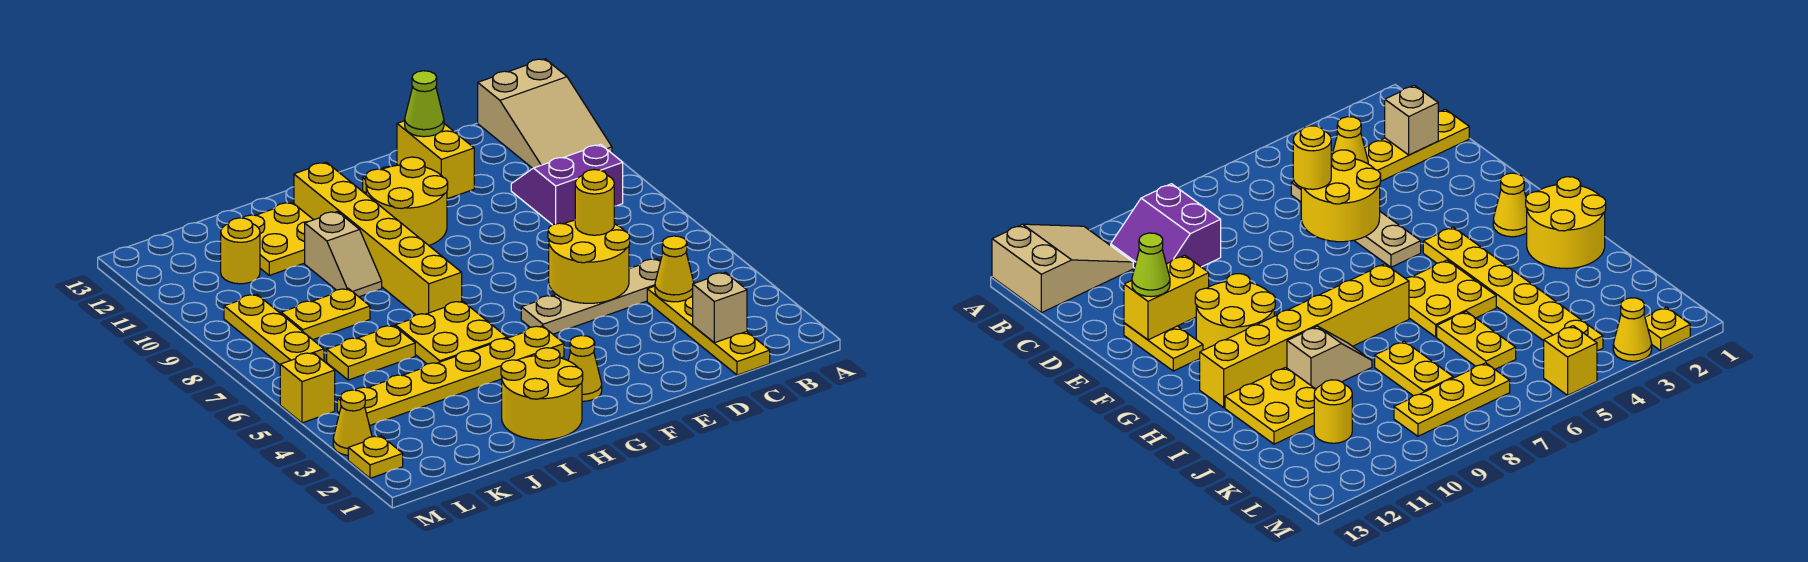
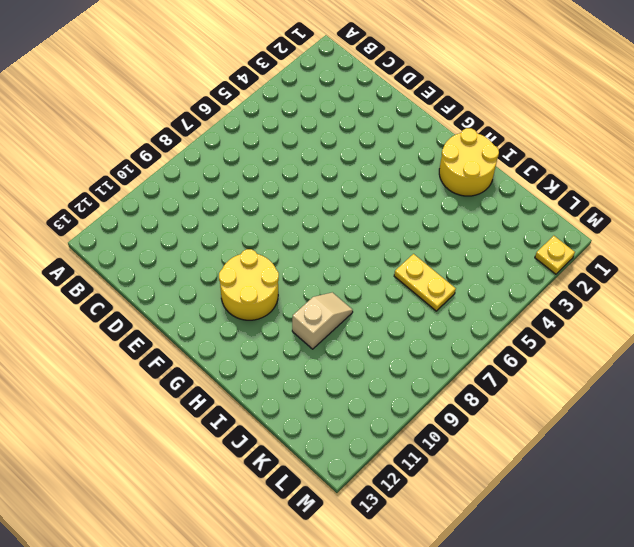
none -> tan 2x3 slope [478,59,612,168]
none -> purple 2x2 slope [511,144,623,225]
none -> yellow 1x4 plate [647,286,770,375]

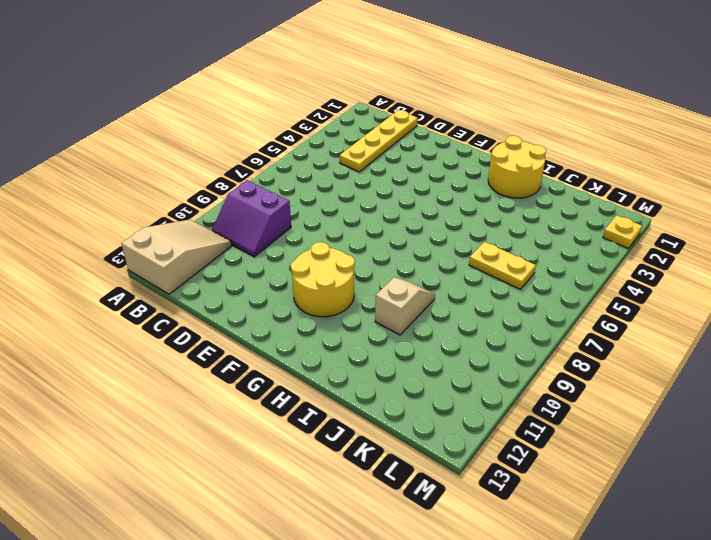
none -> tan 1x4 plate [521,259,660,334]
none -> yellow 1x2 plate [1124,323,1203,371]
none -> yellow 1x1 cone [568,335,602,401]

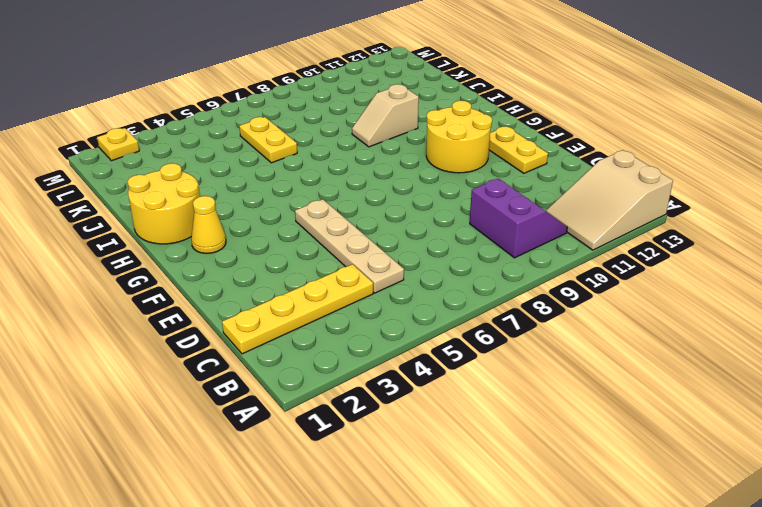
none -> yellow 1x6 plate [337,326,564,426]
none -> yellow 2x2 plate [395,301,507,364]
none -> yellow 1x6 brick [294,162,462,315]

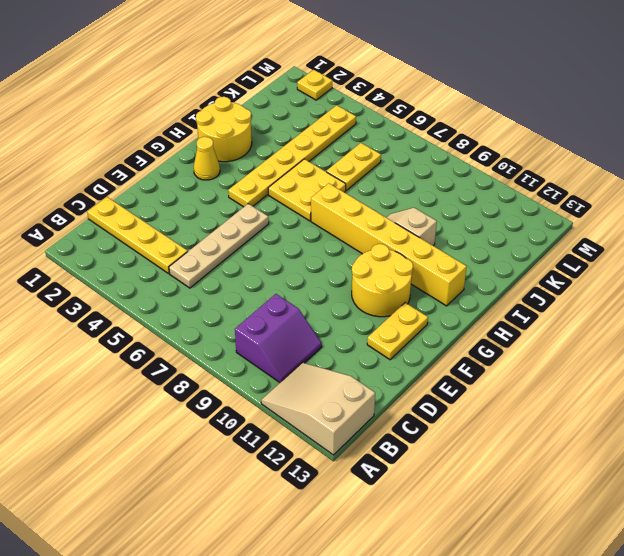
none -> yellow 2x2 plate [243,203,313,275]
none -> yellow 1x2 plate [281,289,370,340]
none -> yellow 1x1 round brick [221,218,260,284]

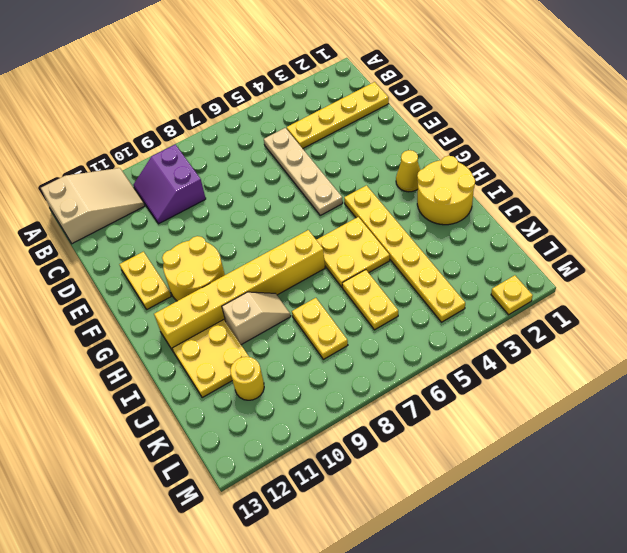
none -> yellow 1x3 plate [224,294,324,364]
none -> yellow 1x1 cone [333,390,372,455]
none -> yellow 1x1 brick [280,353,335,423]

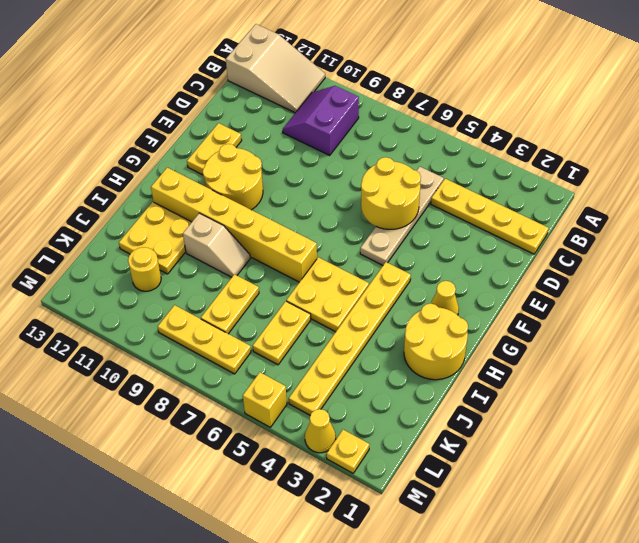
none -> tan 1x1 brick [693,272,747,343]
none -> yellow 1x1 cone [655,236,694,302]
none -> yellow 1x2 brick [397,121,474,199]

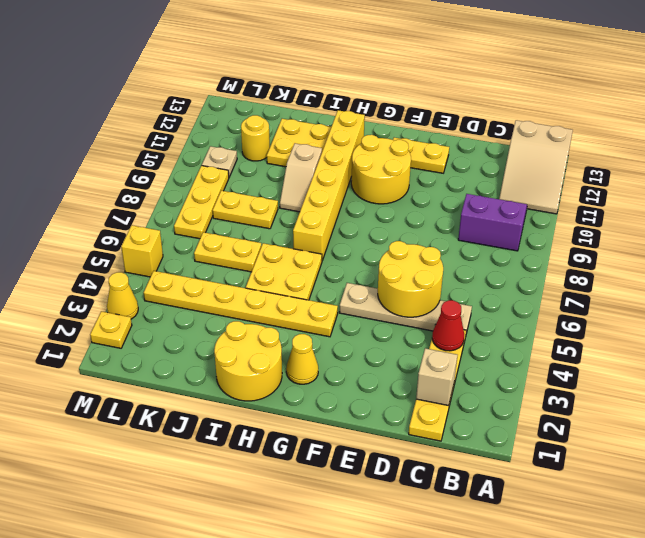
red 1x1 cone [432,300,464,351] -> yellow 1x1 cone [655,236,694,302]
tan 1x1 plate [202,146,237,177] -> none
none -> yellow 1x2 brick [397,121,474,199]
none -> yellow 1x1 round brick [575,170,614,235]
none -> lime 1x1 cone [405,71,444,137]

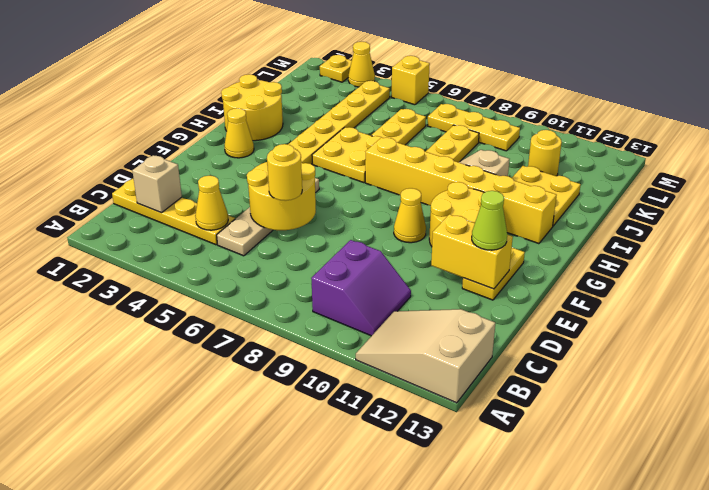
yellow 1x1 cone [394,188,426,243] -> none

